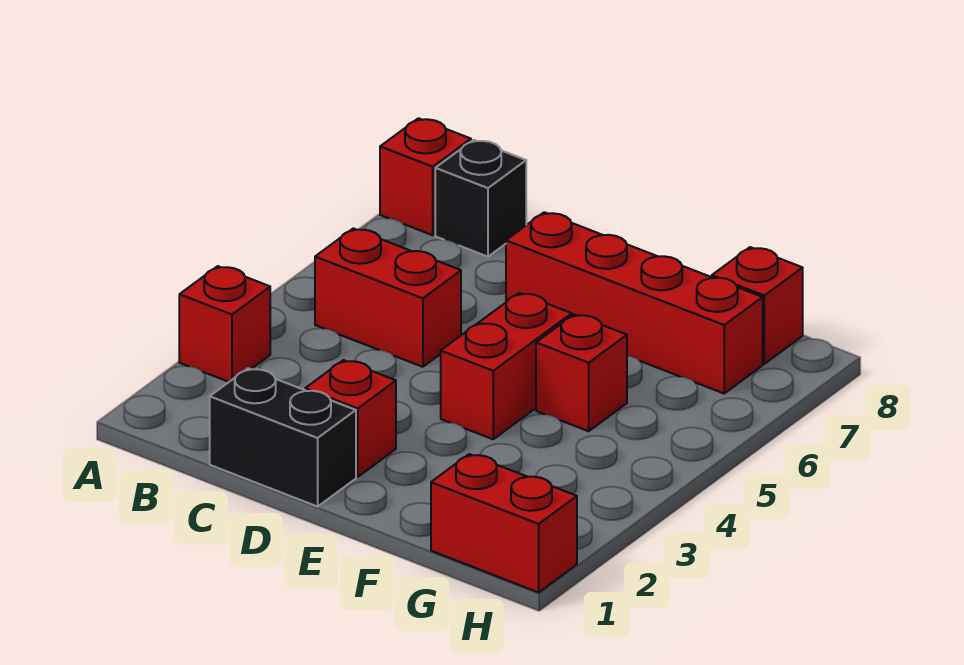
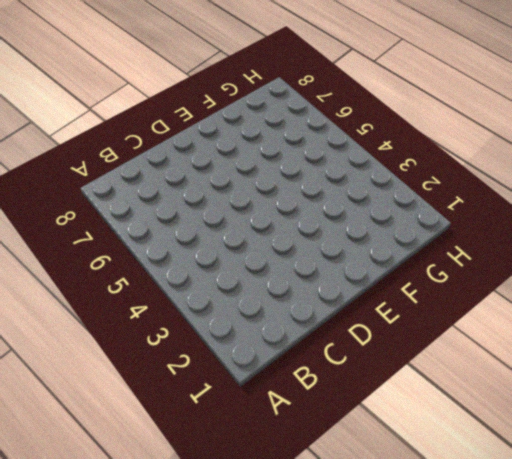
none -> red 1x1 brick [179,266,270,382]
none -> red 1x1 brick [380,118,471,235]

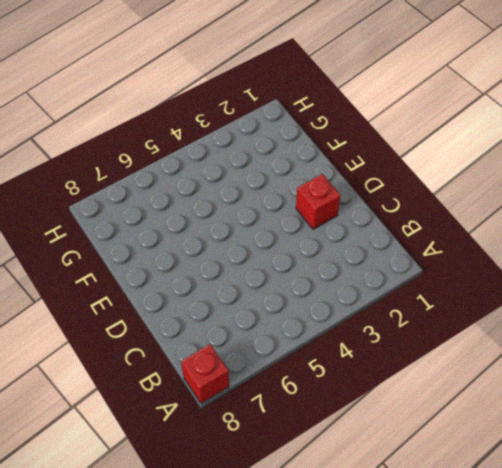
none -> red 1x1 brick [179,266,270,382]
none -> red 1x2 brick [315,228,461,367]

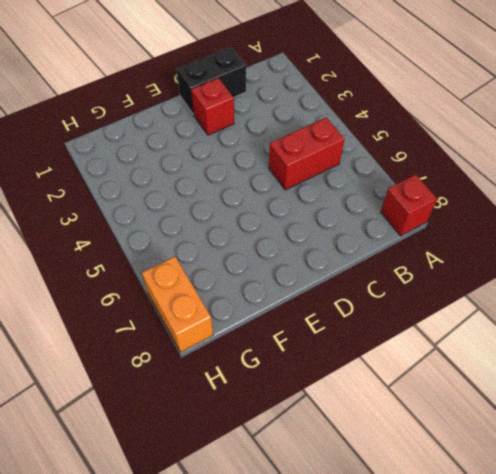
orange 1x2 brick [142,257,213,352] -> none
none -> red 1x1 brick [179,266,270,382]
none -> black 1x1 brick [435,140,526,257]

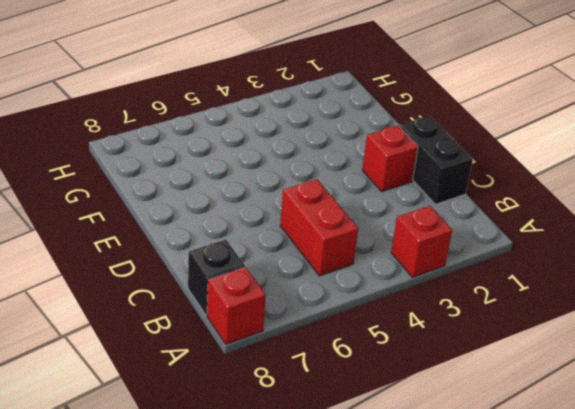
none -> red 1x4 brick [506,212,763,393]
none -> red 1x2 brick [441,293,572,439]

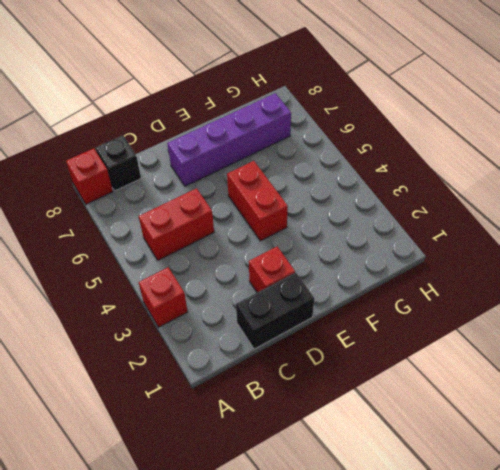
purple 1x4 brick [167,93,291,186] -> red 1x4 brick [506,212,763,393]
none -> red 1x1 brick [536,314,627,431]
none -> red 1x2 brick [431,454,577,592]

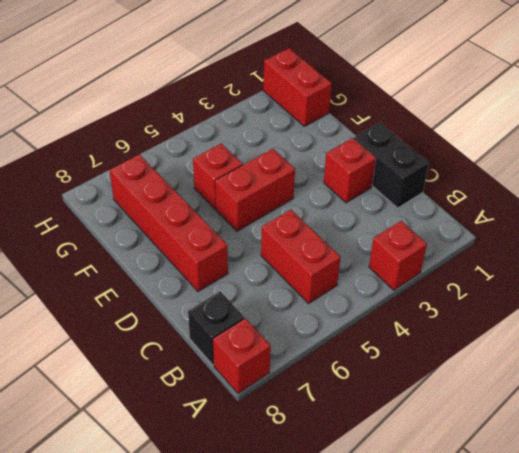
none -> red 1x1 brick [712,247,803,364]

